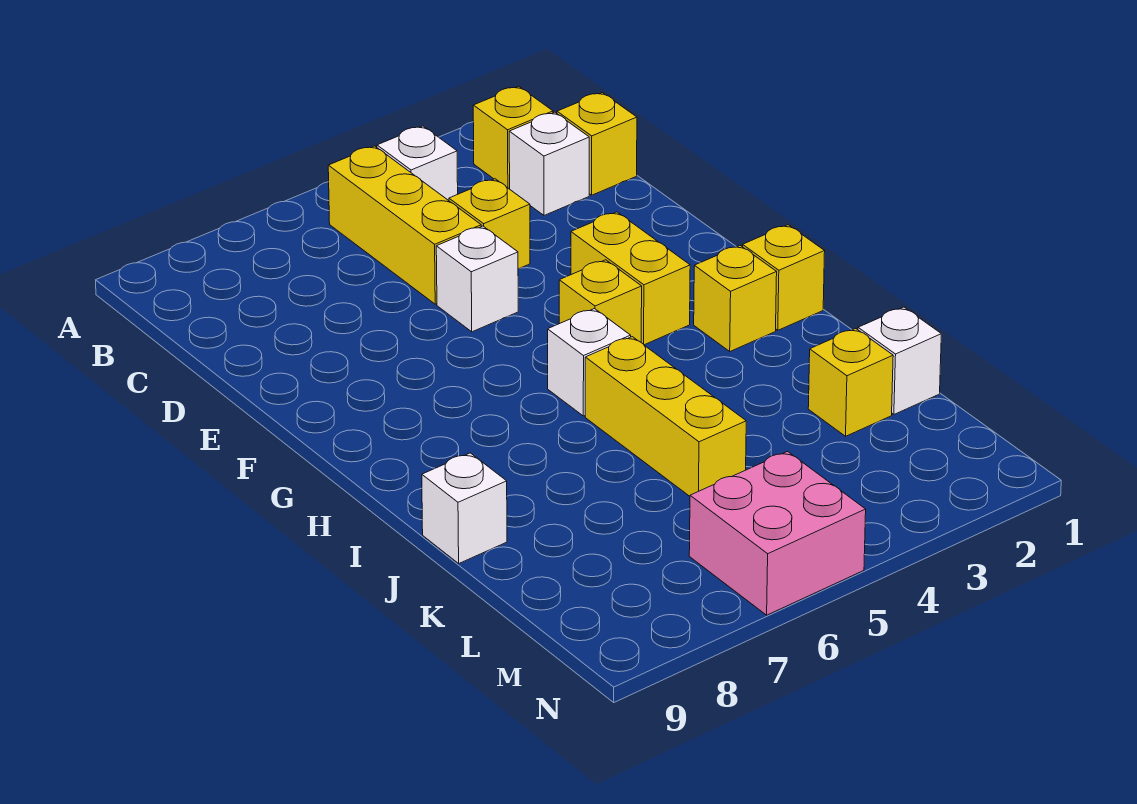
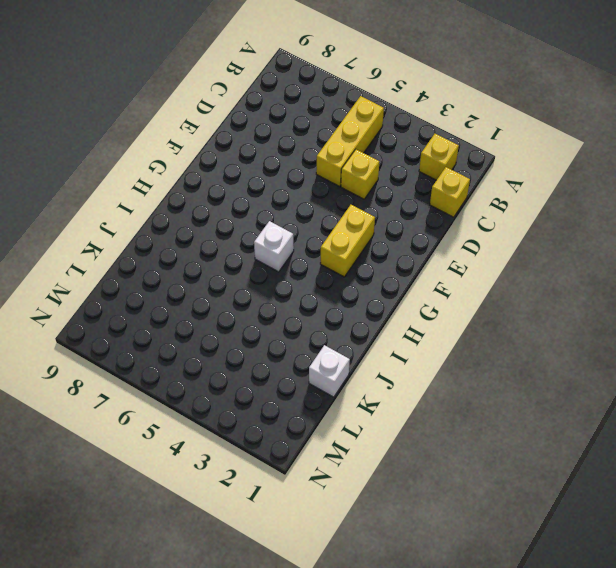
none -> white 1x1 brick [377,126,458,201]
none -> white 1x1 brick [509,112,589,215]
none -> white 1x1 brick [436,226,518,332]

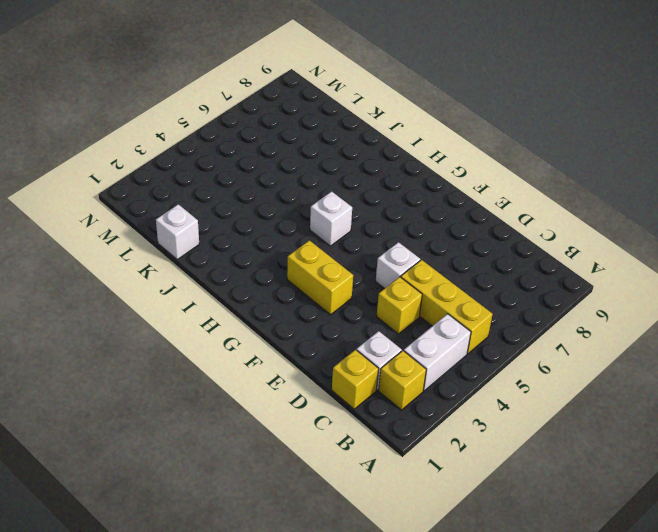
white 1x2 brick [404,314,471,391] -> white 1x1 brick [377,126,458,201]
none -> yellow 1x1 brick [559,260,642,342]
none -> yellow 1x1 brick [743,225,825,330]
none -> yellow 1x1 brick [694,246,777,351]

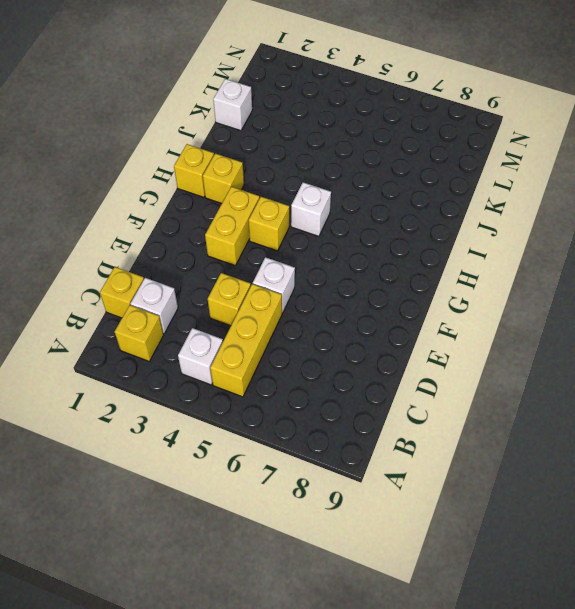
none -> yellow 1x3 brick [585,337,746,496]
none -> white 1x1 brick [422,453,507,563]
none -> yellow 1x1 brick [808,329,893,436]

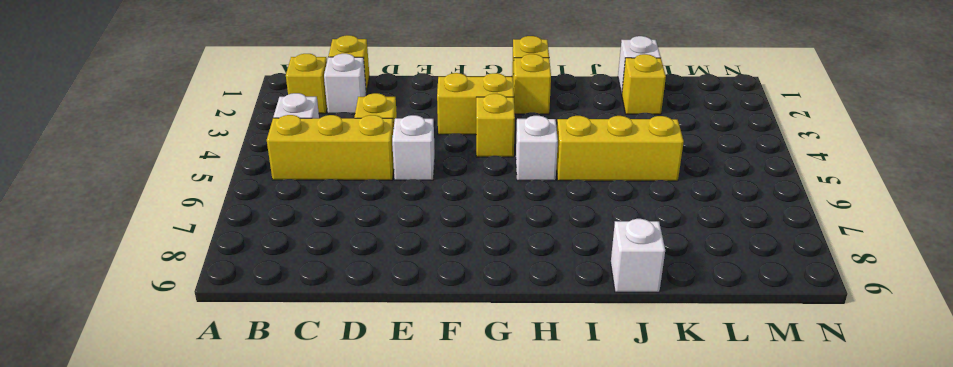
none -> pink 2x2 brick [689,452,866,615]

